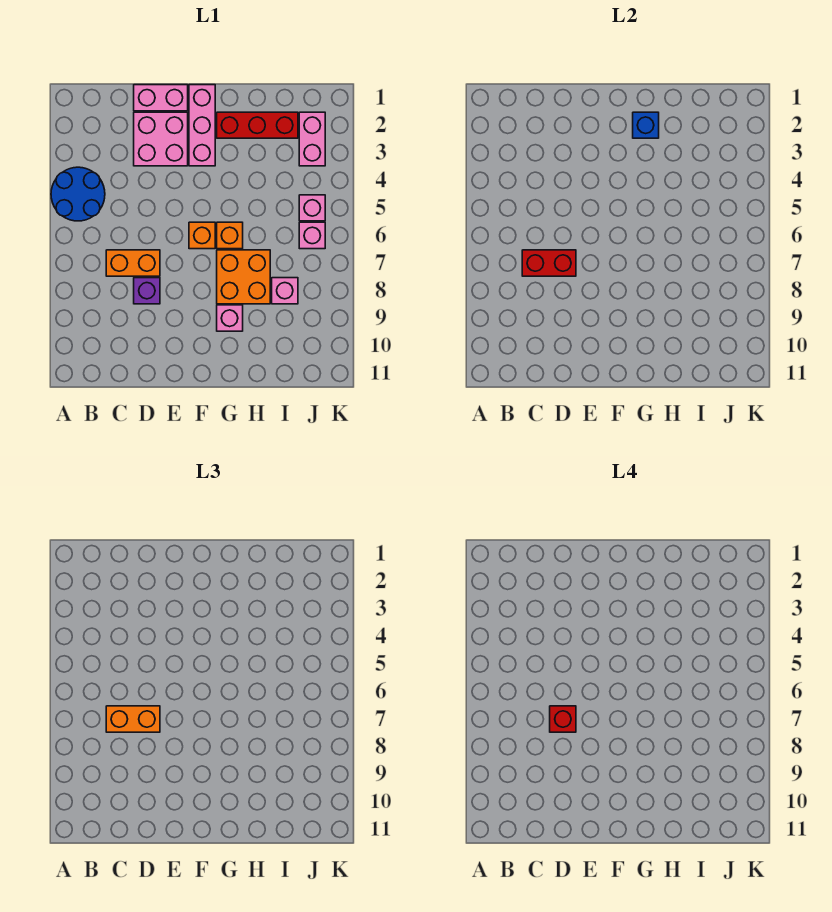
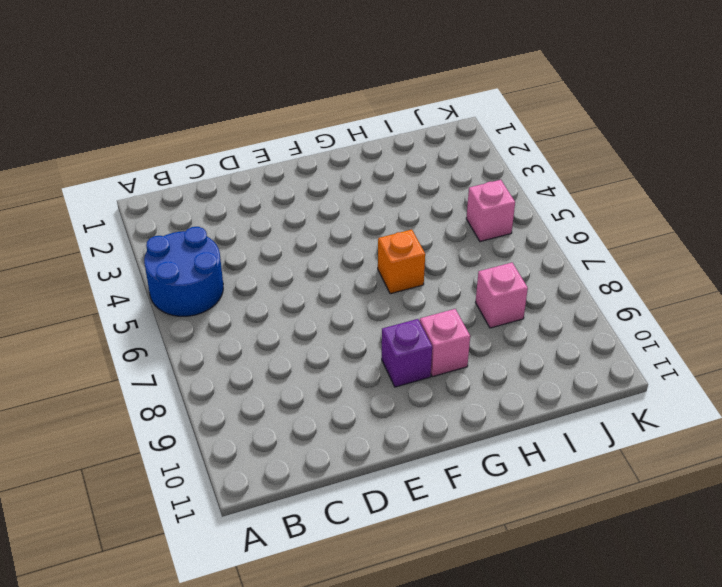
purple 1x1 brick [382,319,432,387] -> purple 1x1 brick moved to [134,278,160,304]
none -> orange 1x2 brick [106,250,160,276]
none -> pink 1x2 brick [134,85,188,111]
none -> pink 2x2 brick [134,112,188,166]

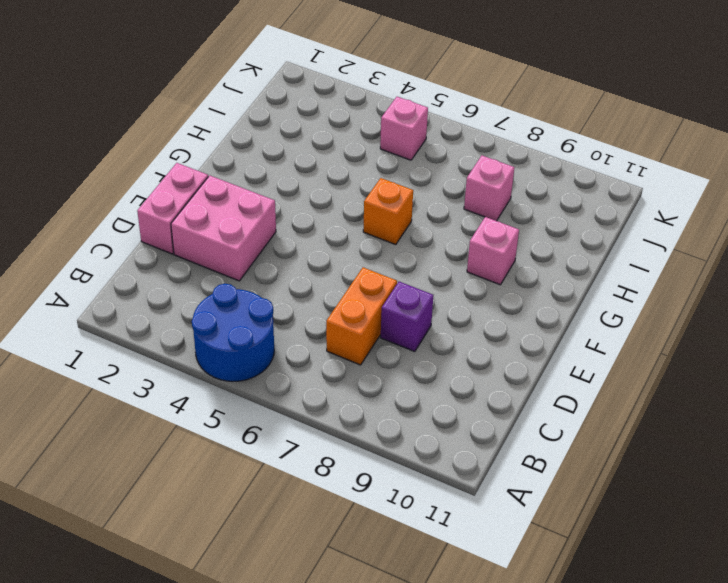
none -> pink 1x3 brick [189,85,215,166]
none -> orange 1x1 brick [189,222,215,249]
none -> red 1x3 brick [217,112,298,138]

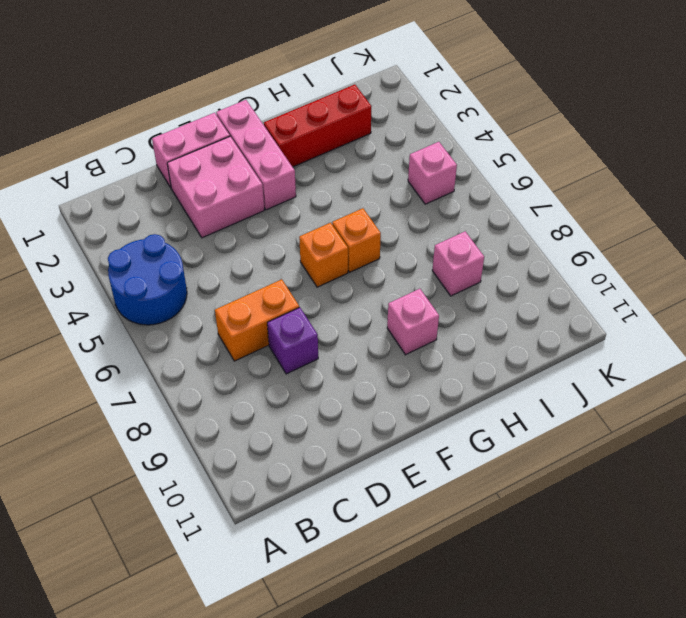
none -> orange 2x2 brick [217,250,270,304]
none -> pink 1x2 brick [299,112,325,166]
none -> pink 1x1 brick [299,222,325,249]

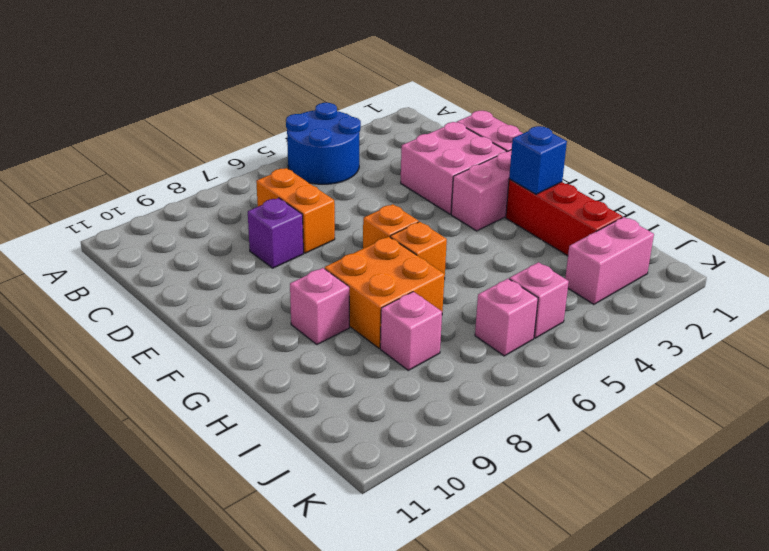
none -> red 1x2 brick [522,250,576,276]
none -> orange 1x2 brick [106,706,160,732]
none -> red 1x1 brick [550,706,576,732]

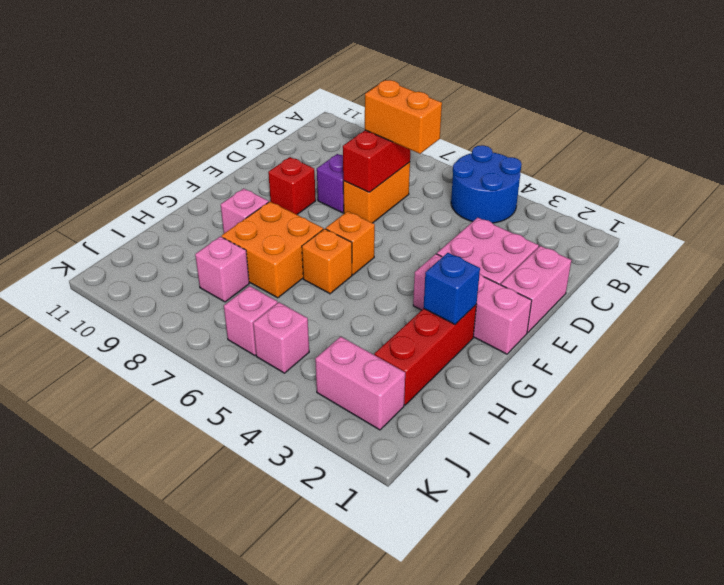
orange 1x2 brick [365,80,442,154] -> orange 1x2 brick turned to [106,706,160,732]
red 1x1 brick [268,157,316,215] -> red 1x1 brick moved to [550,706,576,732]

